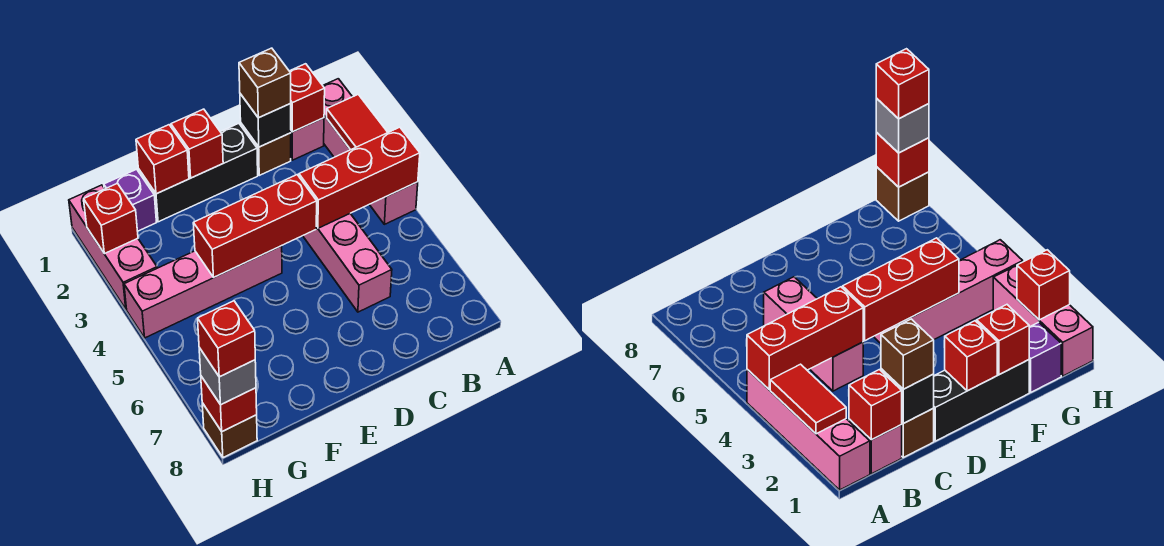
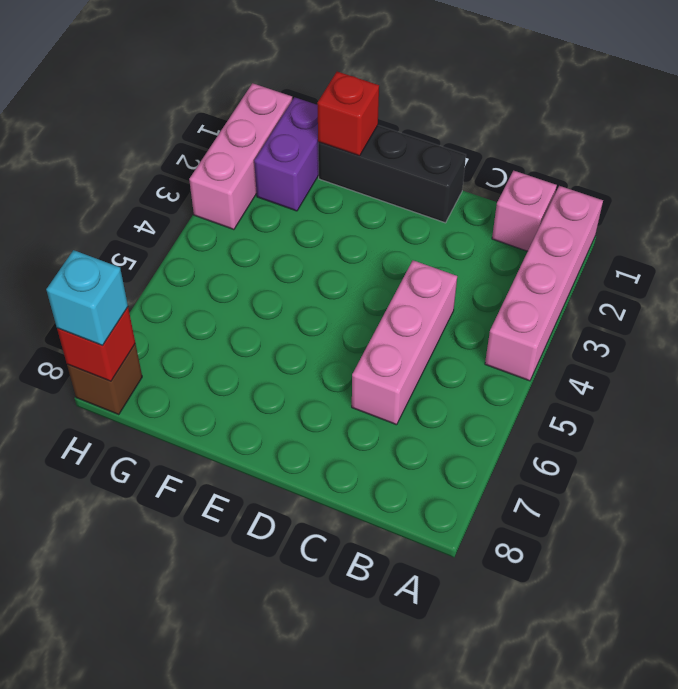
purple 1x2 brick [254,97,319,211] -> purple 1x1 brick [104,169,157,231]
cyan 1x1 brick [46,250,128,346] -> grey 1x1 brick [199,348,256,405]
none -> brown 1x1 brick [241,124,291,175]
none -> pink 1x4 brick [124,246,282,338]
none -> red 1x2 tile [327,94,388,150]

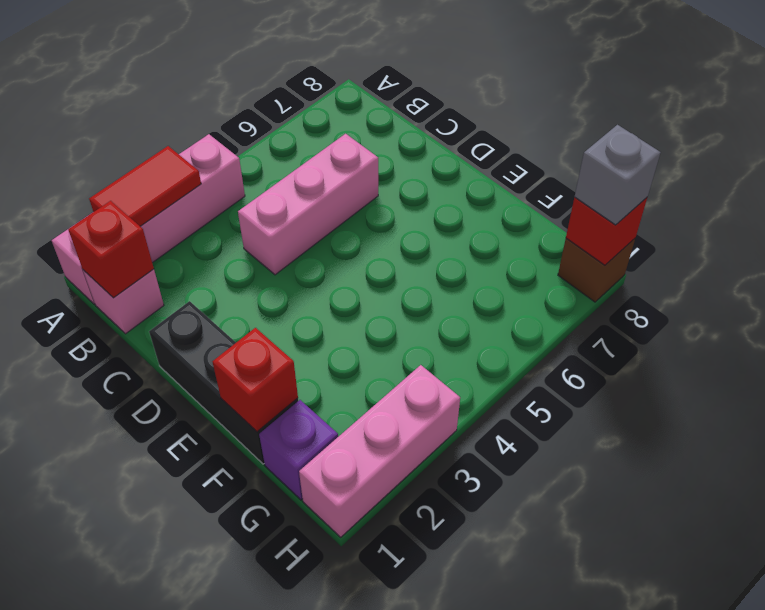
none -> brown 1x1 brick [241,124,291,175]
none -> pink 1x4 brick [124,246,282,338]
none -> red 1x3 brick [299,127,420,228]

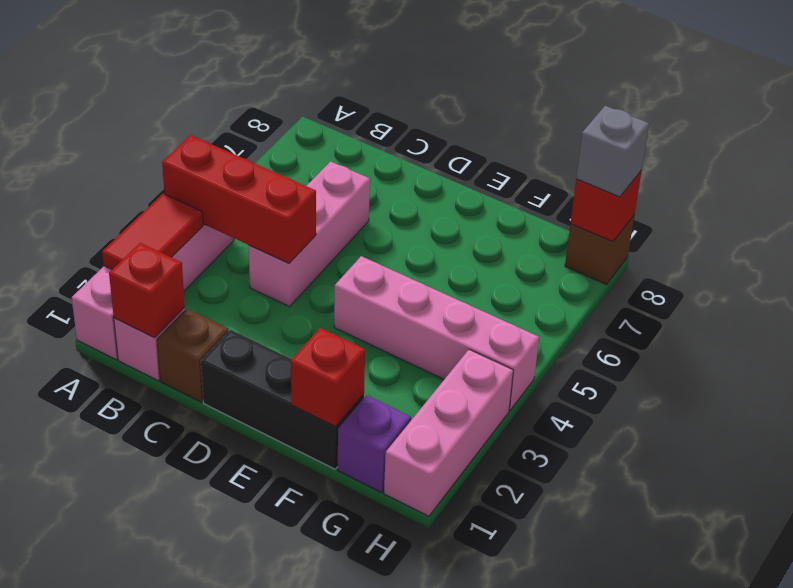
none -> black 1x1 brick [240,94,291,147]
none -> red 1x3 brick [193,175,317,277]
none -> red 1x1 brick [171,109,223,178]

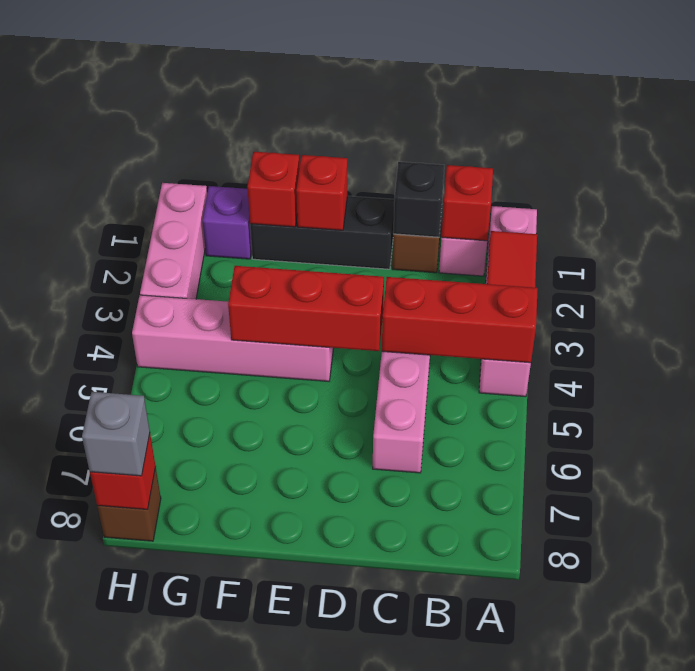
none -> red 1x1 brick [84,183,138,254]
none -> brown 1x1 brick [239,48,291,118]
none -> red 1x1 brick [198,301,255,377]

